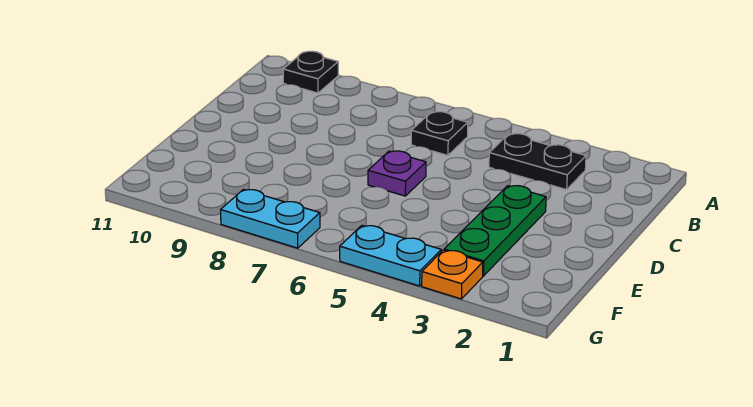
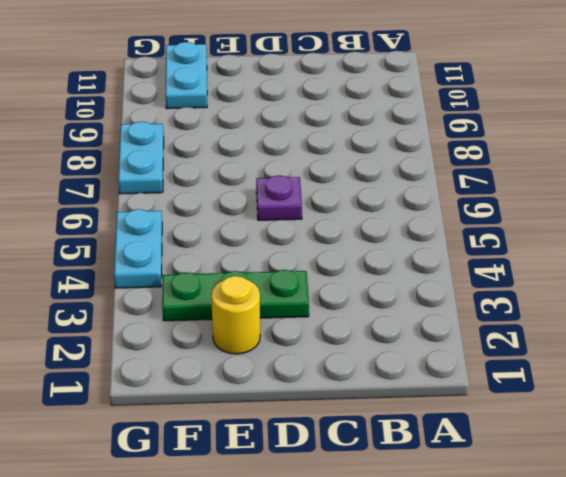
yellow 1x1 round brick [211,276,260,354] -> none
cyan 1x2 plate [165,42,207,109] -> none
none -> black 1x1 plate [283,51,338,93]
none -> black 1x2 plate [489,134,586,190]

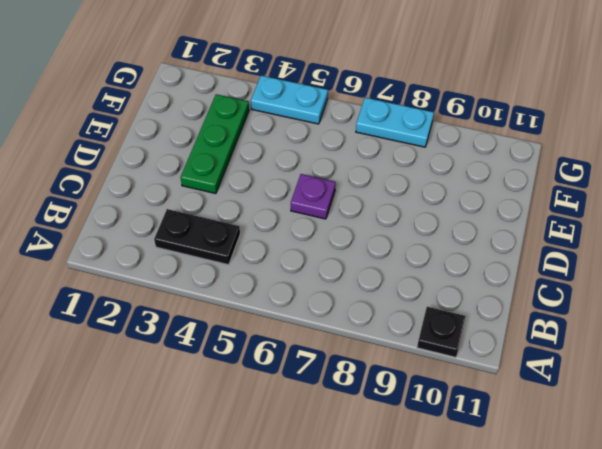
none -> black 1x1 plate [411,112,468,155]
none -> orange 1x1 plate [422,250,483,299]

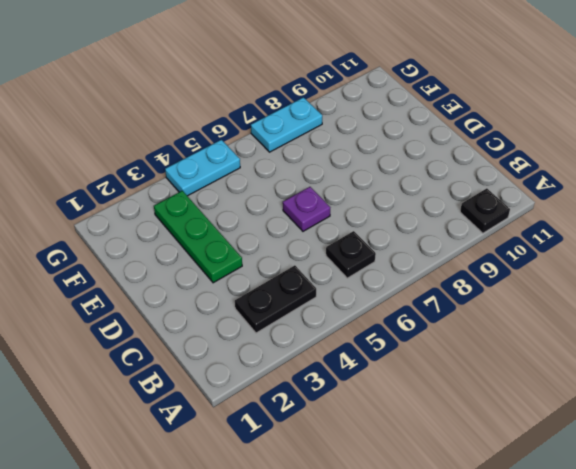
none -> orange 1x1 plate [422,250,483,299]

